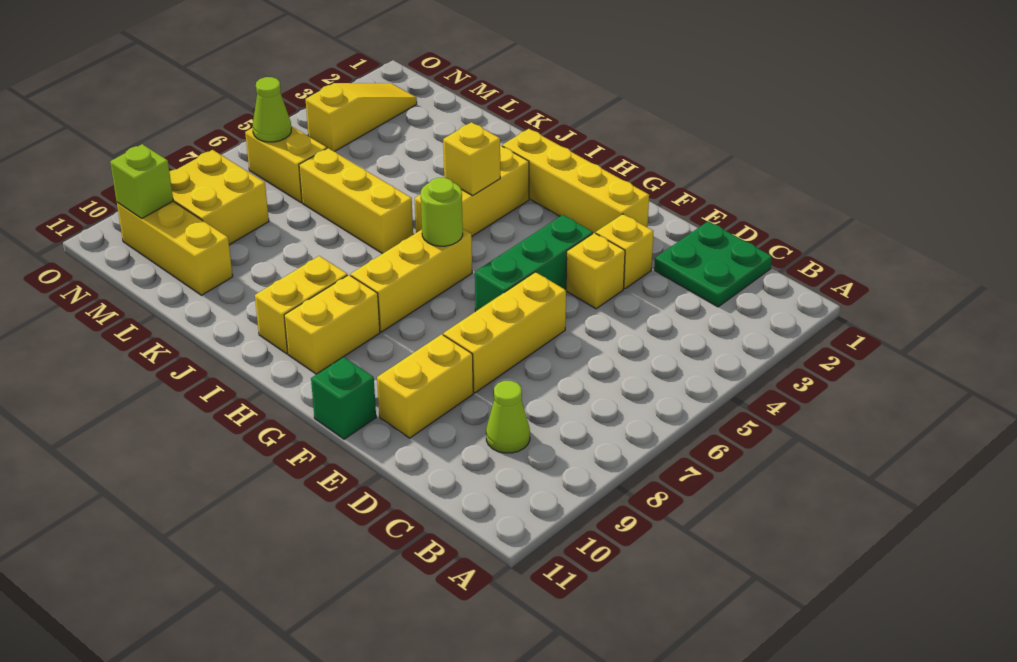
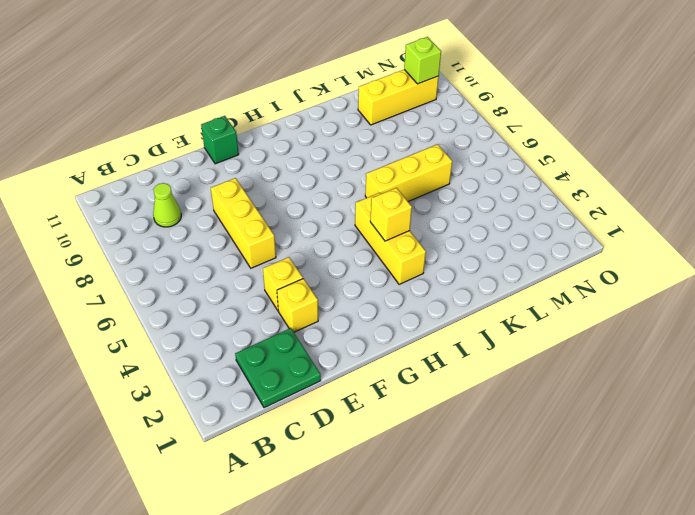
none -> yellow 1x2 brick [377,334,473,438]
none -> yellow 1x4 brick [502,129,649,233]
none -> green 1x3 brick [475,215,593,312]

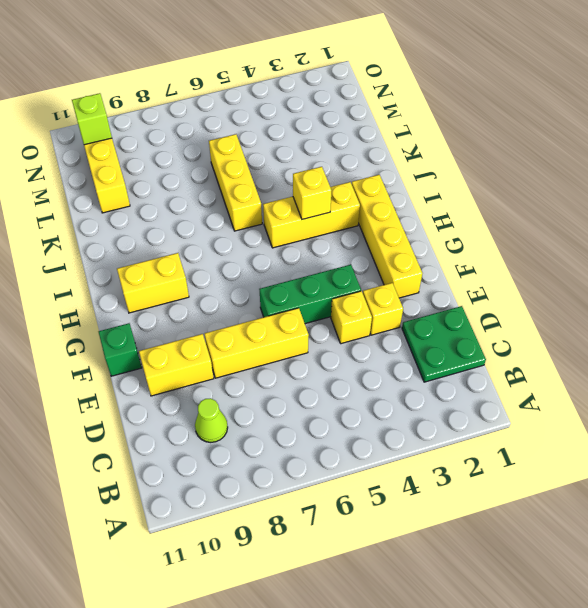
none -> yellow 1x3 brick [350,229,472,332]
none -> yellow 1x2 brick [255,256,348,354]
none -> yellow 1x2 brick [245,126,327,203]

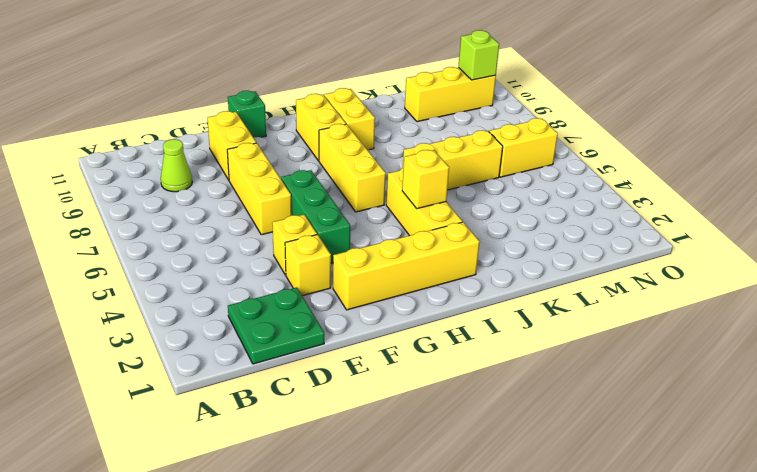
none -> yellow 2x2 brick [169,150,269,245]
none -> yellow 1x3 slope [306,83,417,152]
none -> lime 1x1 round brick [421,178,463,246]

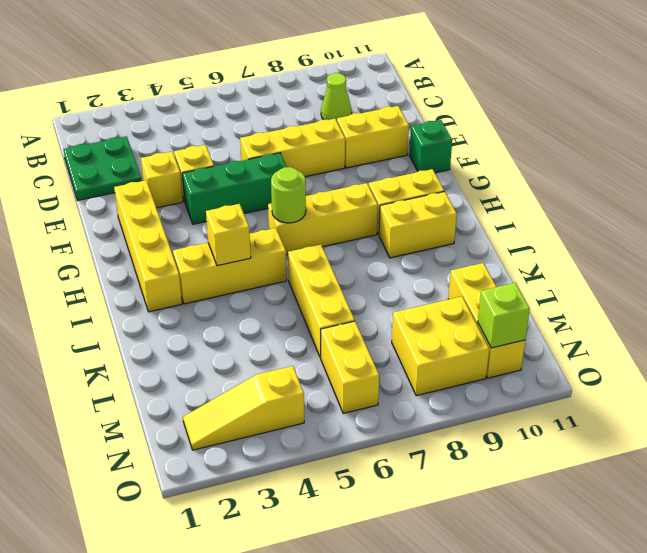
none -> lime 1x1 cone [252,77,291,142]

